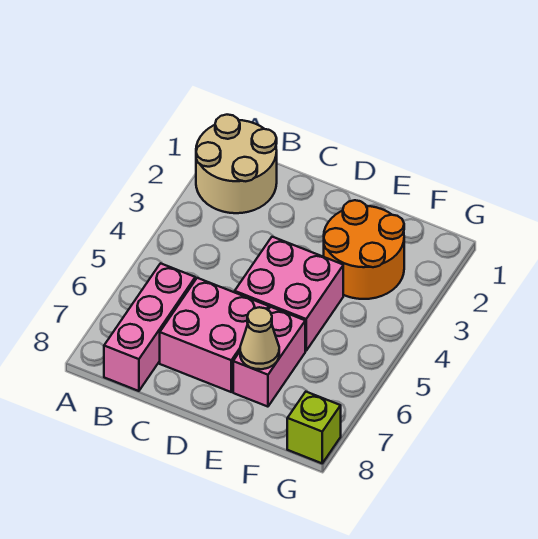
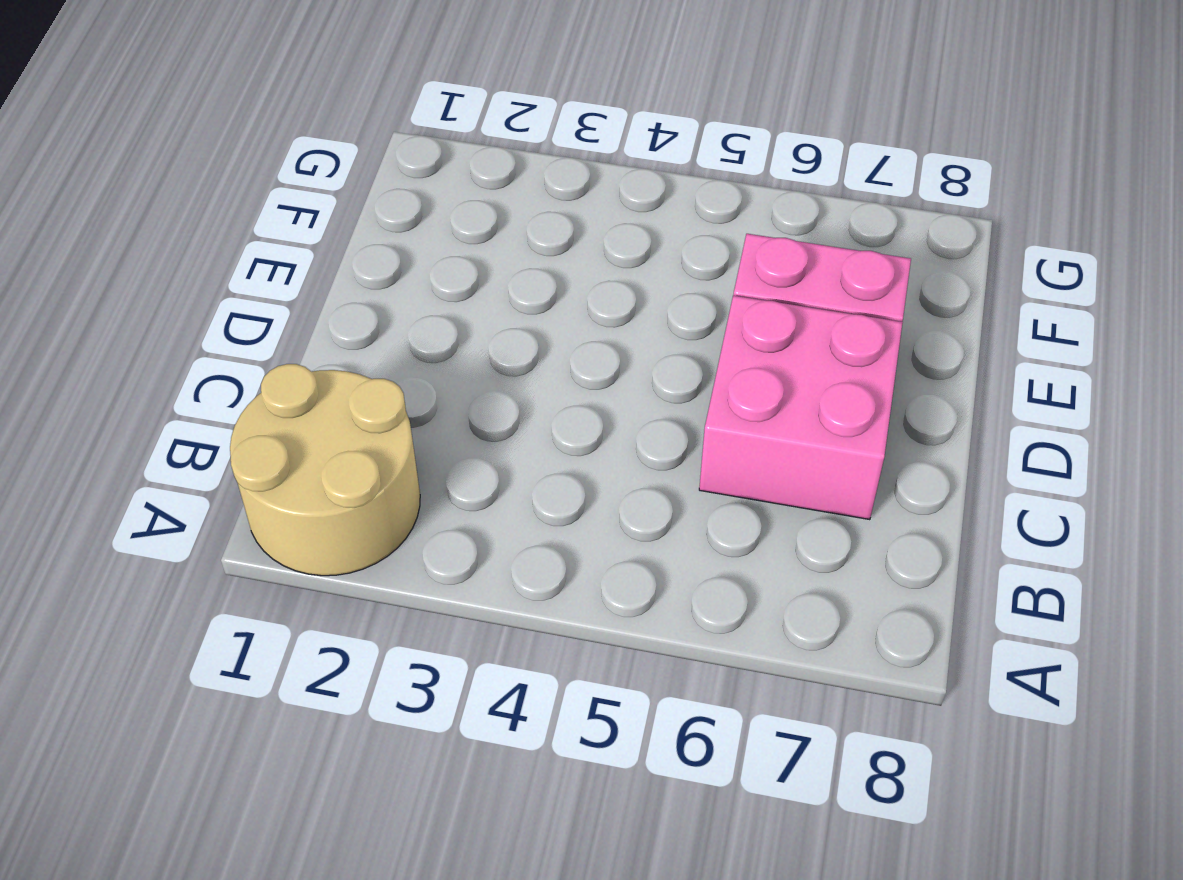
none -> pink 1x3 brick [104,263,195,391]
none -> pink 2x2 brick [235,237,343,351]

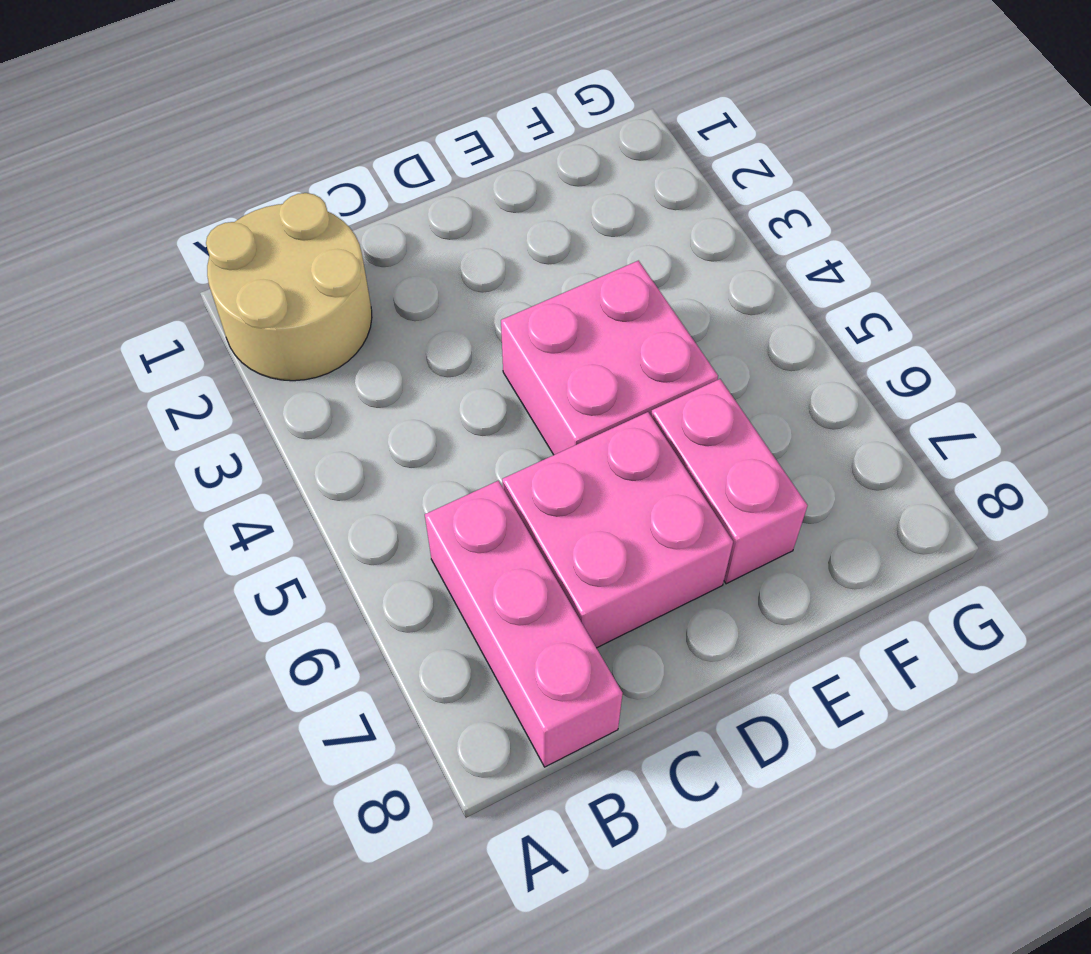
none -> orange 2x2 round brick [324,200,404,299]
none -> lime 1x1 brick [287,392,341,463]

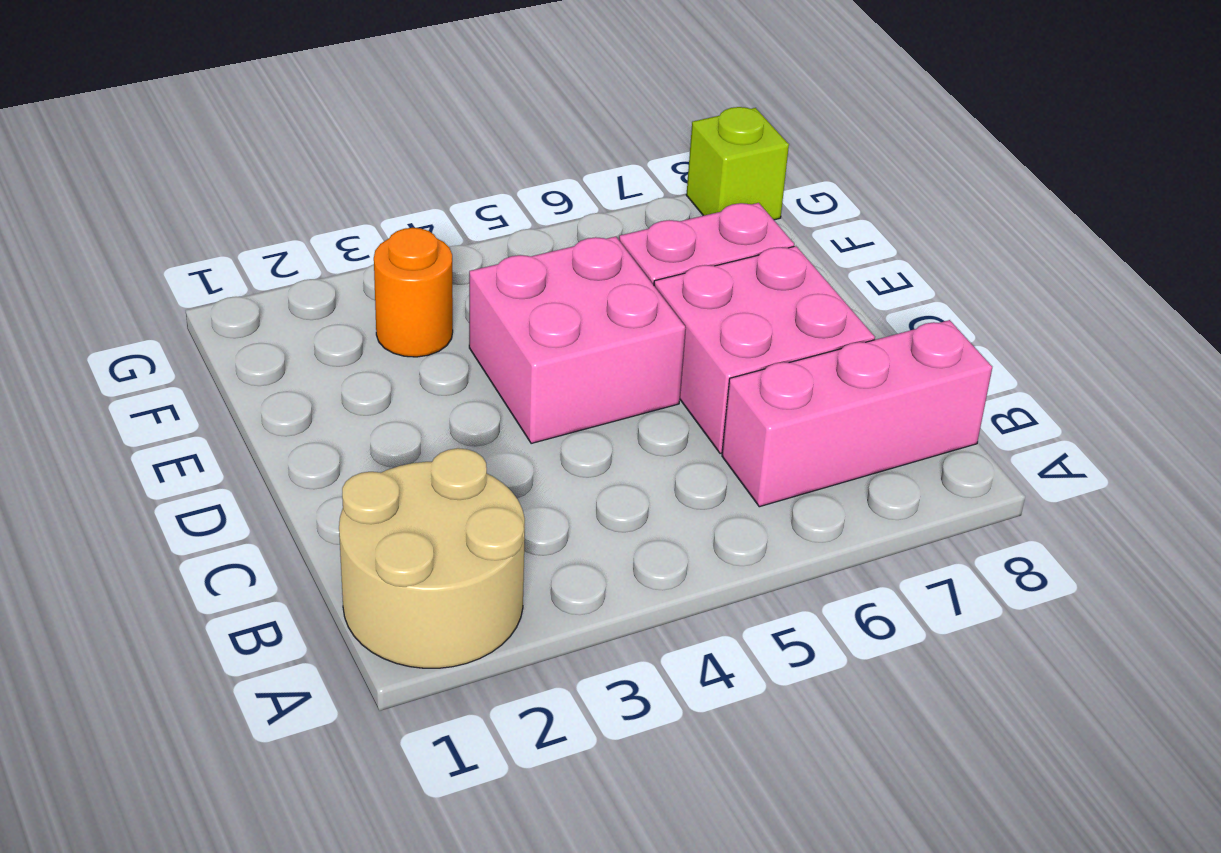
orange 1x1 round brick [374,228,453,357] -> orange 2x2 round brick [324,200,404,299]
none -> tan 1x1 cone [240,307,279,369]

